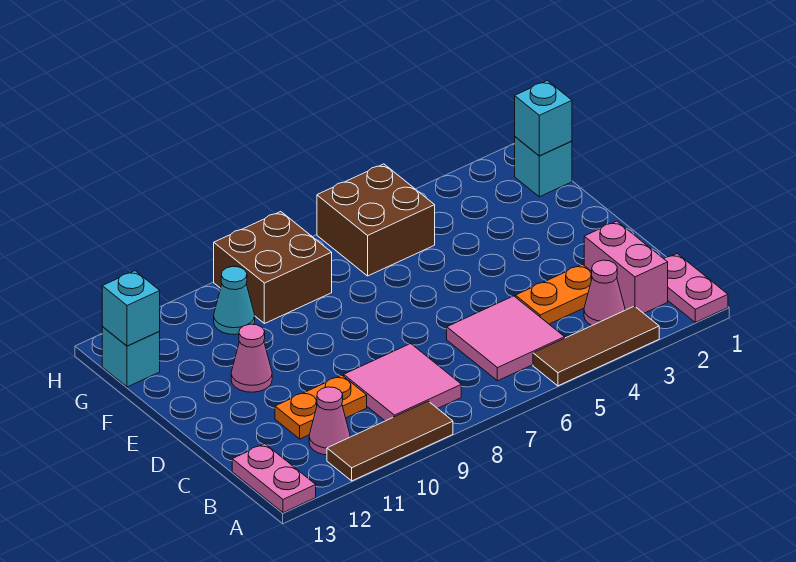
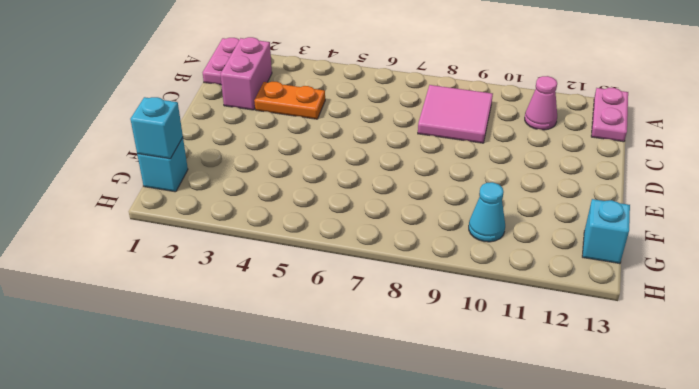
none -> brown 1x3 tile [533,306,659,386]
none -> brown 1x3 tile [327,401,453,481]
none -> pink 1x1 cone [584,260,625,325]

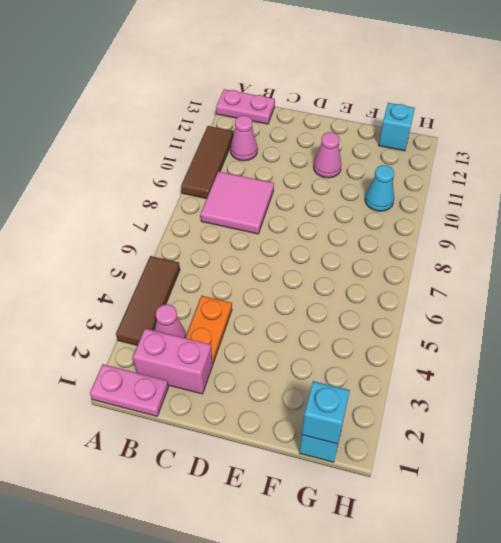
none -> pink 2x2 tile [447,296,565,381]
none -> orange 1x2 plate [275,375,367,439]
none -> brown 2x2 brick [317,164,435,276]

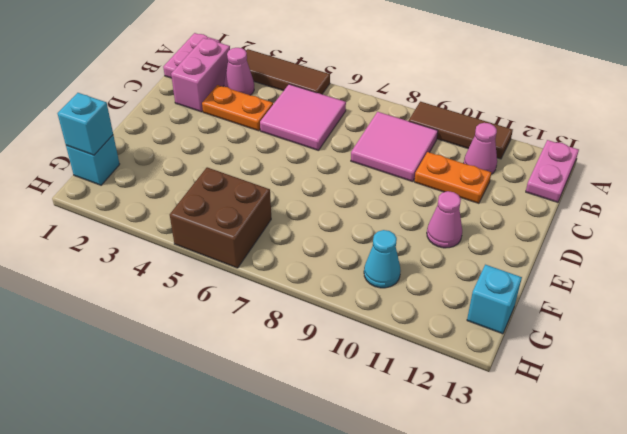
none -> brown 2x2 brick [214,212,332,324]
none -> cyan 1x1 brick [102,271,160,346]

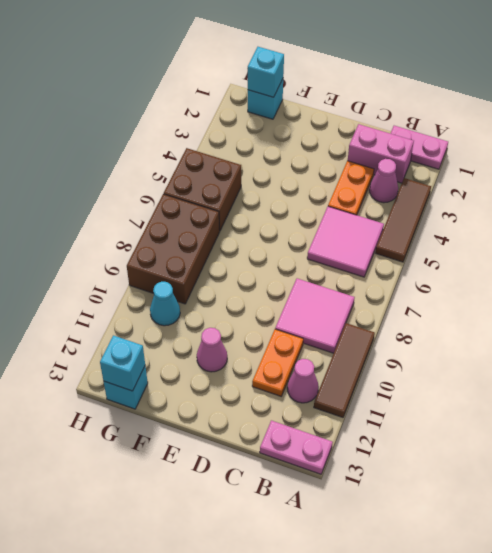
brown 2x3 brick [127,194,220,304] -> brown 2x2 brick [214,212,332,324]

